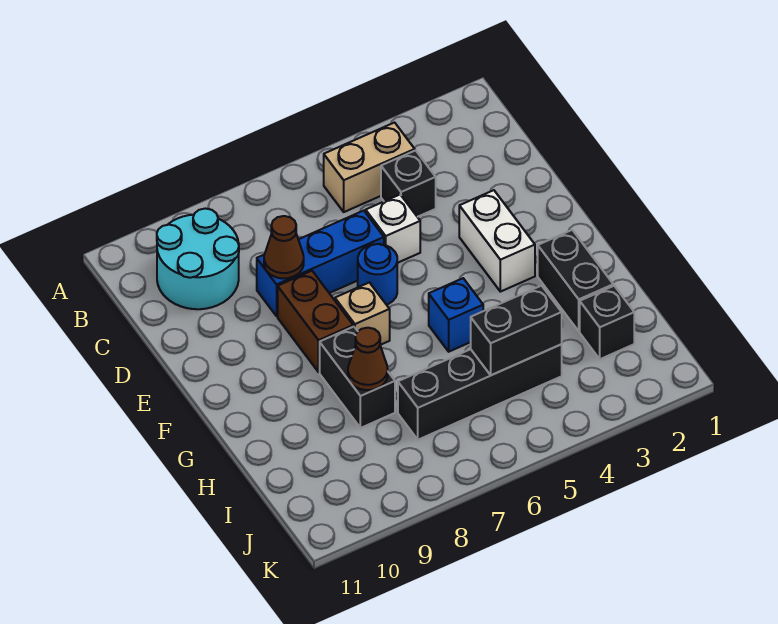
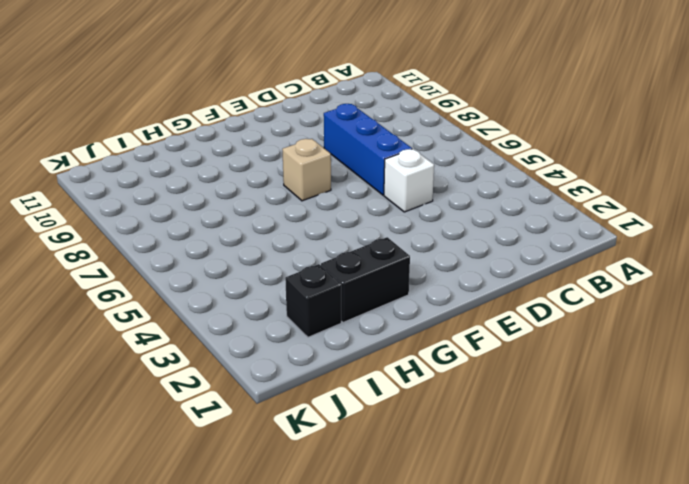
none -> tan 1x2 brick [324,123,415,212]
none -> cyan 2x2 round brick [157,209,239,309]
none -> black 1x1 brick [381,150,436,217]

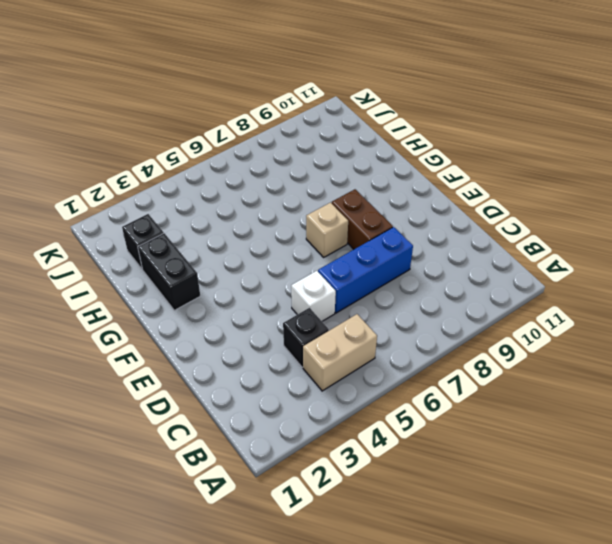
none -> cyan 2x2 round brick [157,209,239,309]
none -> white 1x2 brick [459,190,535,292]
none -> blue 1x1 round brick [358,244,397,305]

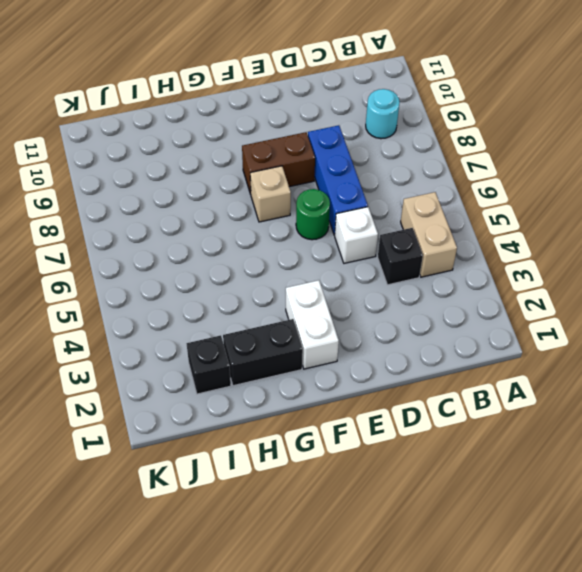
cyan 1x1 round brick [366,89,400,139] -> cyan 2x2 round brick [157,209,239,309]
green 1x1 round brick [296,189,330,240] -> blue 1x1 round brick [358,244,397,305]
white 1x2 brick [286,280,339,369] -> white 1x2 brick turned to [459,190,535,292]
none -> blue 1x1 brick [429,278,483,352]
none -> black 1x2 brick [320,327,395,428]
none -> black 1x4 brick [398,345,562,440]

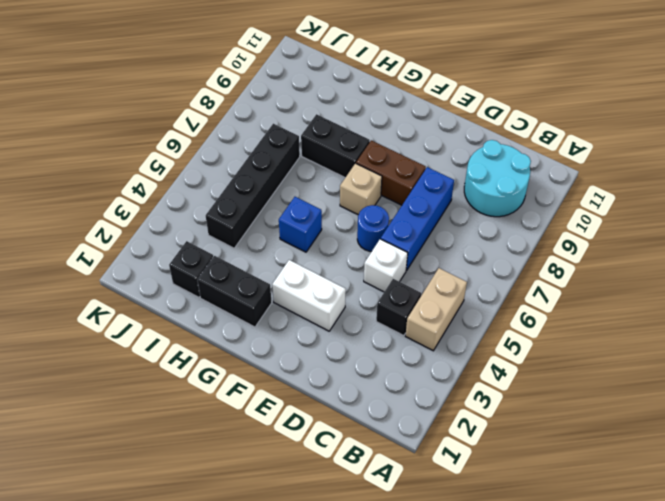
none -> brown 1x1 cone [264,216,304,278]
none -> brown 1x1 cone [348,328,388,390]
none -> black 1x2 brick [471,286,562,375]

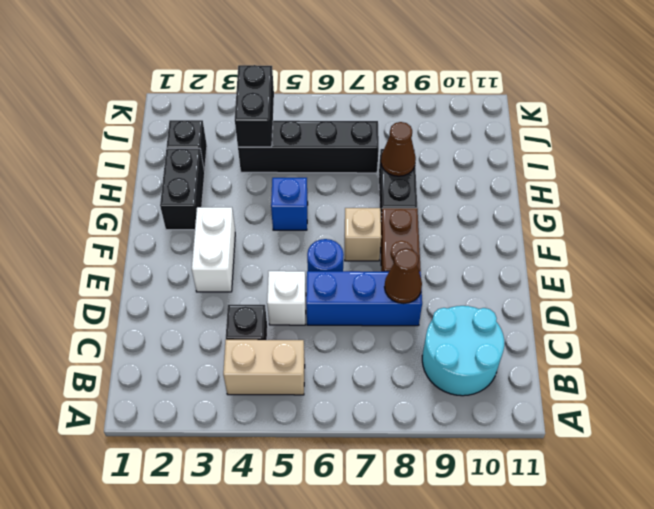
black 1x2 brick [235,65,274,147] -> black 1x2 brick turned to [471,286,562,375]

